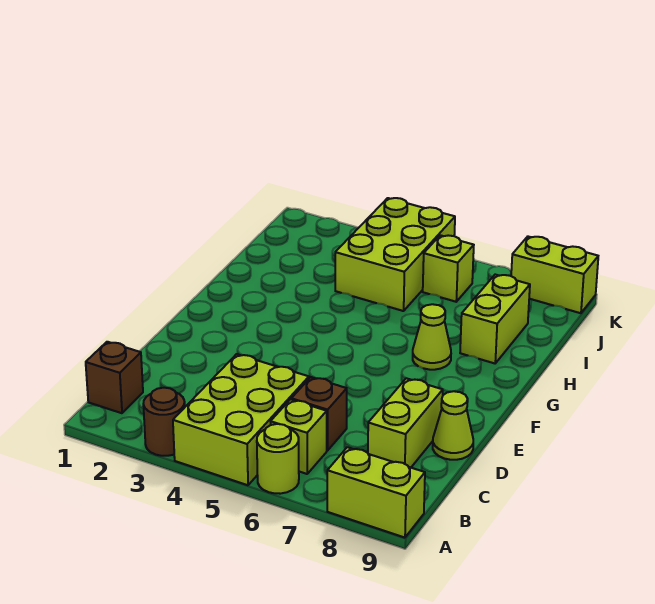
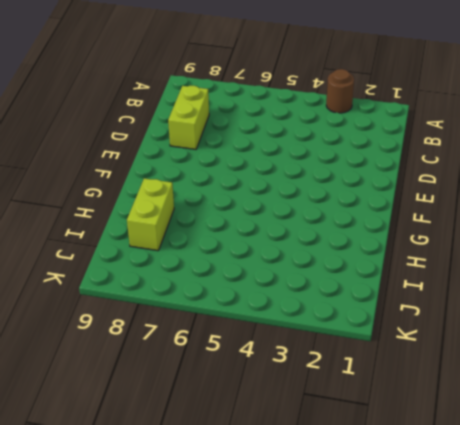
none -> lime 2x3 brick [173,354,309,485]
none -> lime 1x1 round brick [257,424,299,494]
none -> lime 1x2 brick [327,447,425,538]

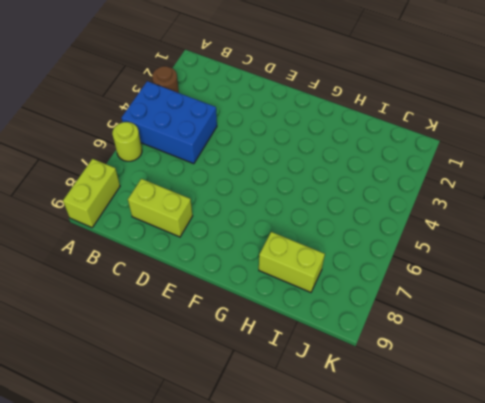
blue 2x3 brick [122,81,217,164] -> lime 2x3 brick [173,354,309,485]
none -> brown 1x1 brick [86,342,143,413]
none -> lime 1x1 brick [270,399,327,474]
none -> brown 1x1 brick [291,377,347,451]

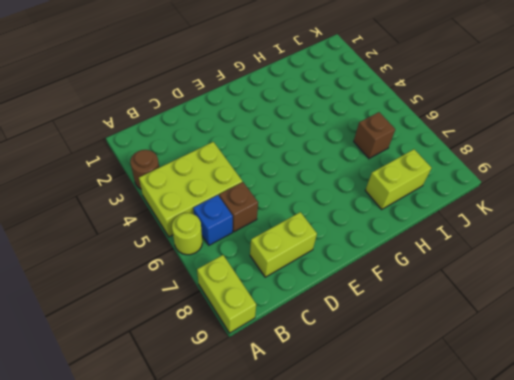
blue 1x1 brick [193,195,233,245] -> lime 1x1 brick [270,399,327,474]
brown 1x1 brick [354,112,395,158] -> brown 1x1 brick moved to [86,342,143,413]
none -> lime 1x1 cone [433,391,473,460]
none -> lime 1x1 cone [413,304,451,370]
none -> lime 2x3 brick [335,198,455,311]

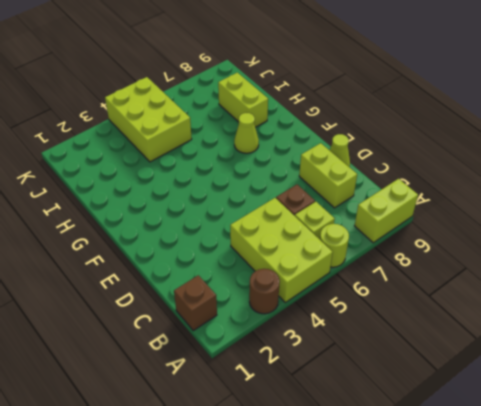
none -> lime 1x1 brick [423,235,474,302]
none -> lime 1x2 brick [511,237,598,313]

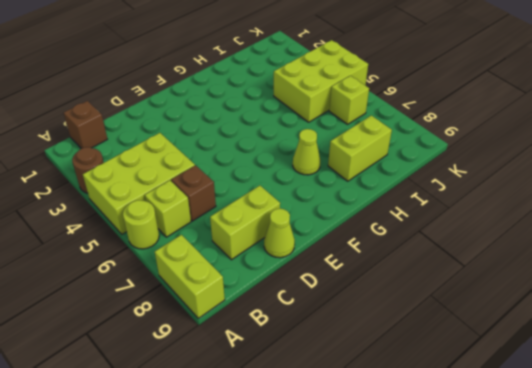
none -> lime 1x2 brick [511,237,598,313]

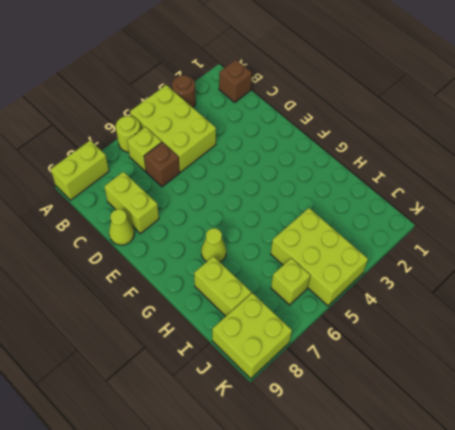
lime 2x2 brick [212,293,292,379] -> lime 1x2 brick [511,237,598,313]

